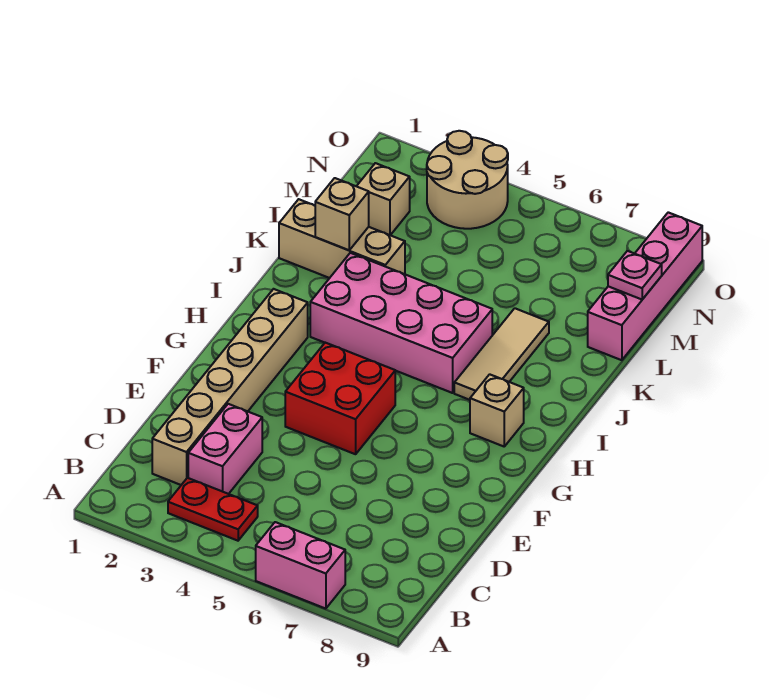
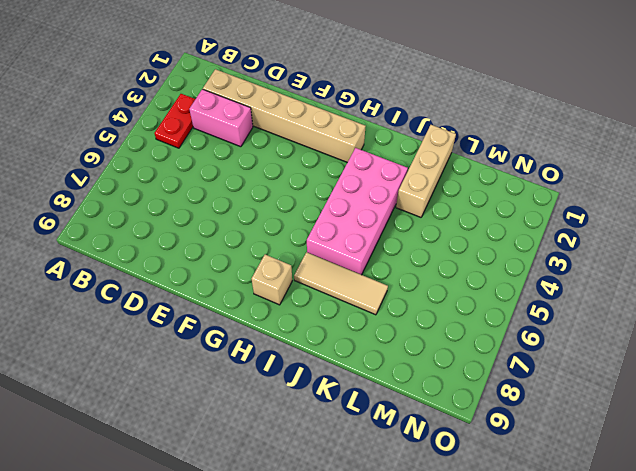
none -> pink 1x2 brick [256,522,345,609]
none -> red 2x2 brick [285,343,395,454]
none -> pink 1x4 brick [588,212,702,360]

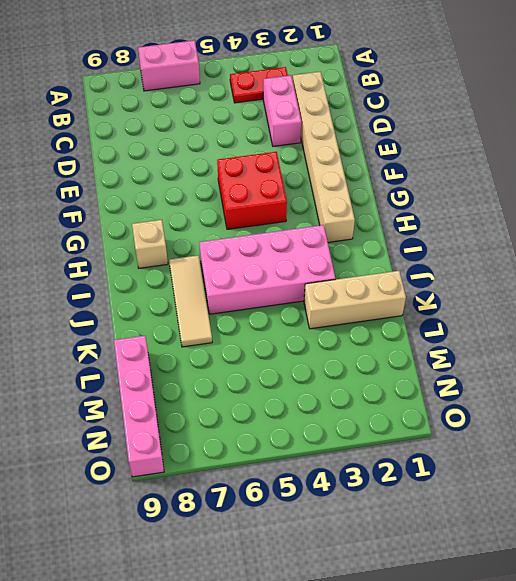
none -> tan 1x1 brick [357,163,410,235]
none -> tan 2x2 round brick [427,131,508,229]
none -> tan 1x1 brick [315,178,369,250]

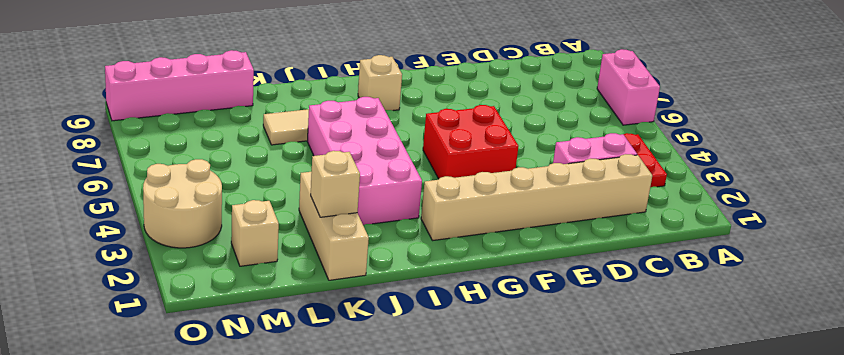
none -> pink 1x1 plate [608,251,662,299]

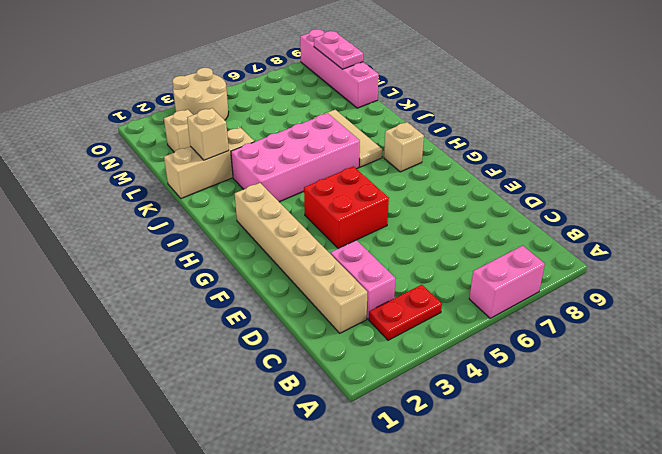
pink 1x2 plate [314,31,363,69] -> pink 1x1 plate [608,251,662,299]

